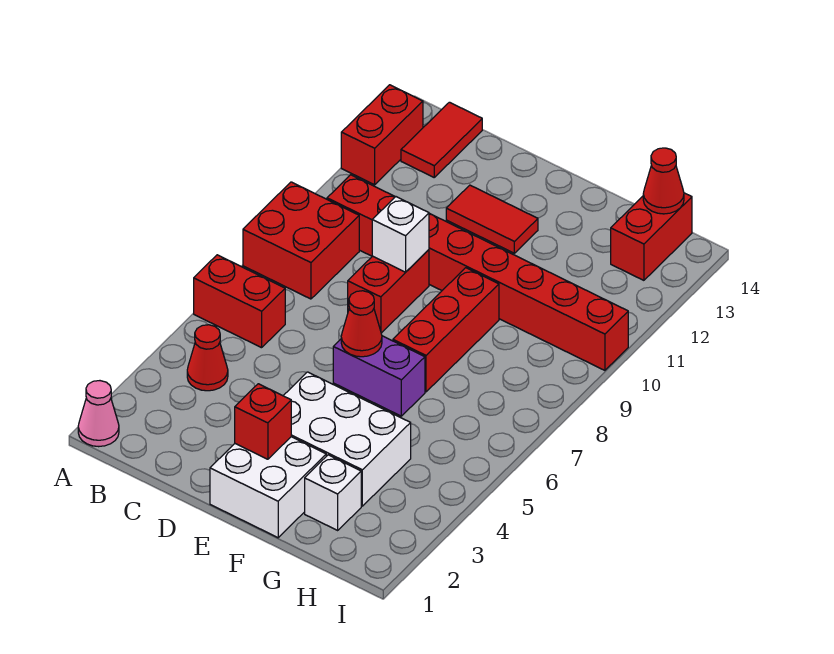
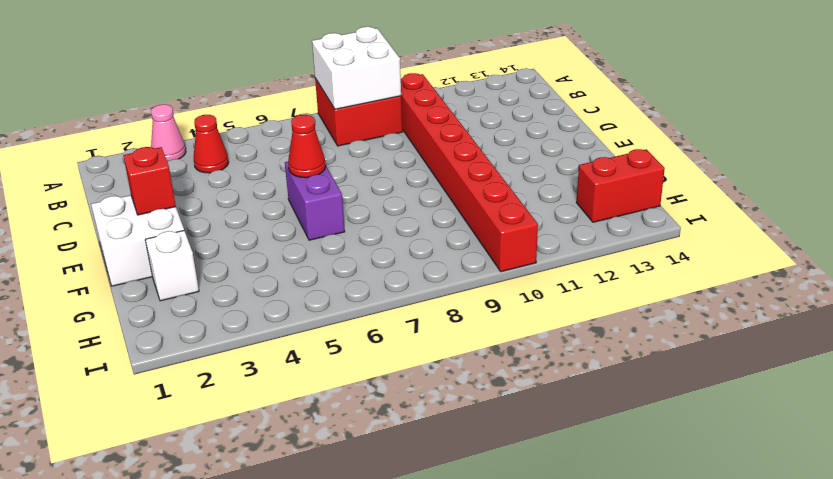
pink 1x1 cone [151,104,186,161] -> pink 1x1 cone moved to [78,381,119,447]
white 2x2 brick [312,27,401,109] -> none
none -> red 1x2 brick [194,255,285,348]
none -> red 1x2 brick [341,85,423,185]
none -> red 1x2 tile [401,102,482,177]

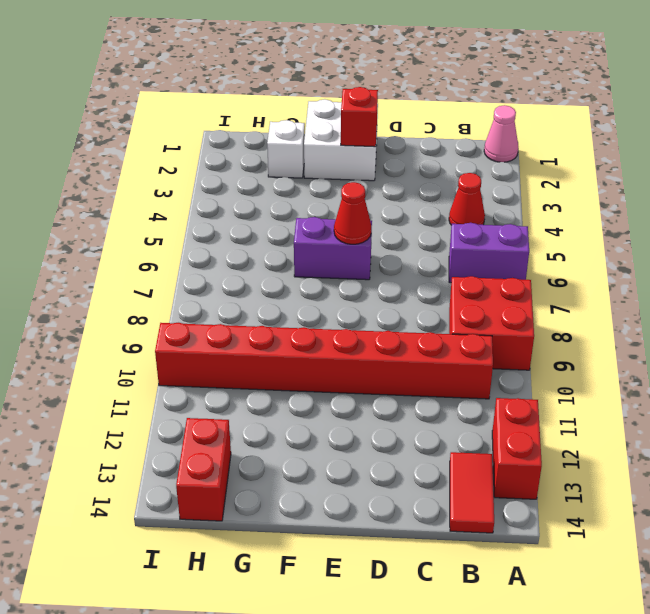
purple 1x2 brick [449,223,529,283] -> red 1x2 brick [194,255,285,348]
none -> red 1x2 brick [348,250,429,333]
none -> red 1x2 tile [446,185,538,253]
none -> white 2x3 brick [283,372,411,506]

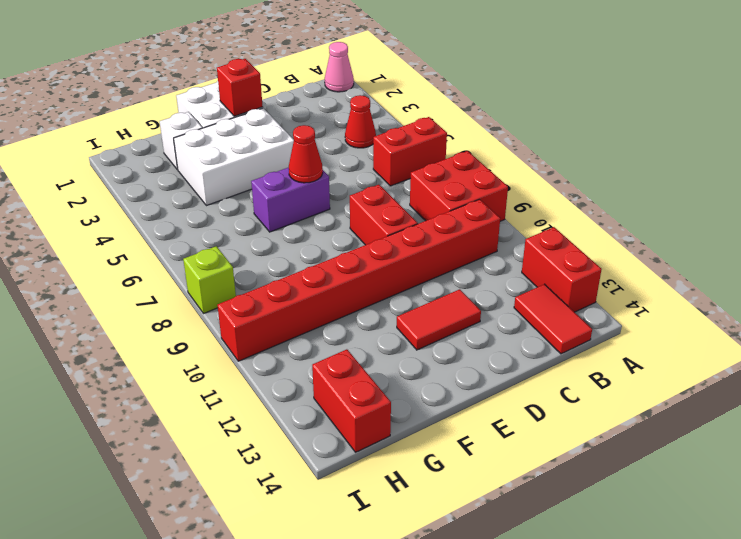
lime 1x1 brick [183,246,236,313] -> none
none -> red 1x3 brick [393,268,499,392]
none -> white 1x1 brick [372,197,429,272]
none -> red 1x1 cone [643,148,684,214]

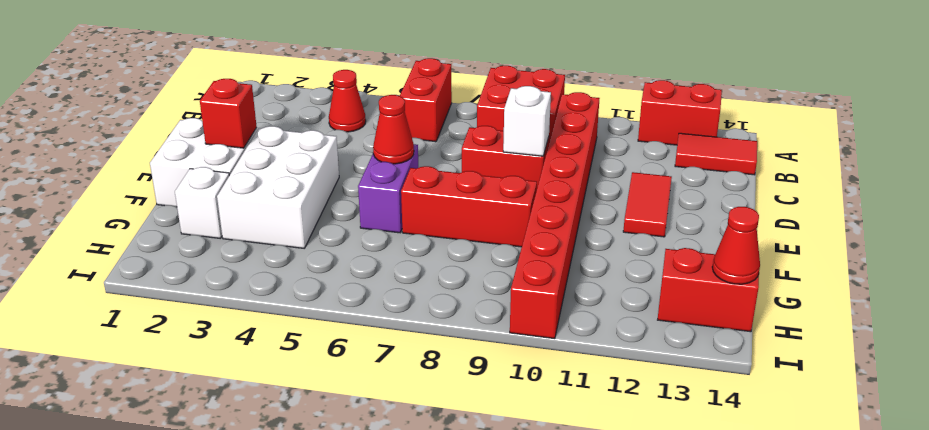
none -> pink 1x1 cone [78,381,119,447]

